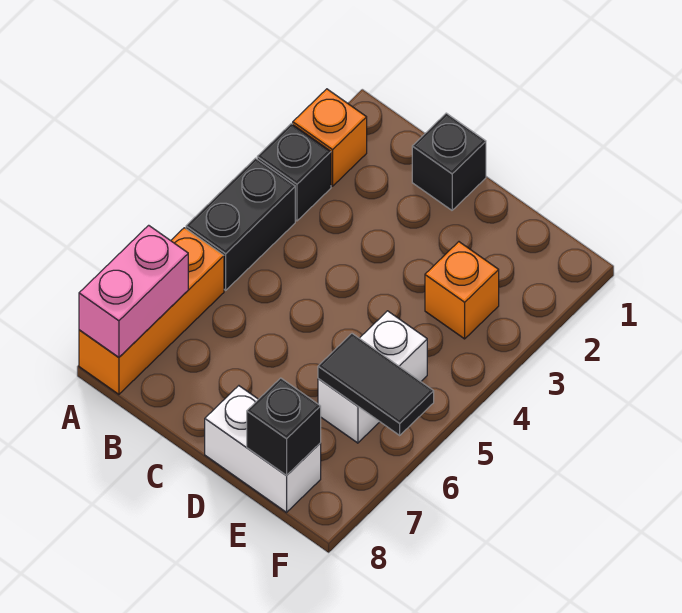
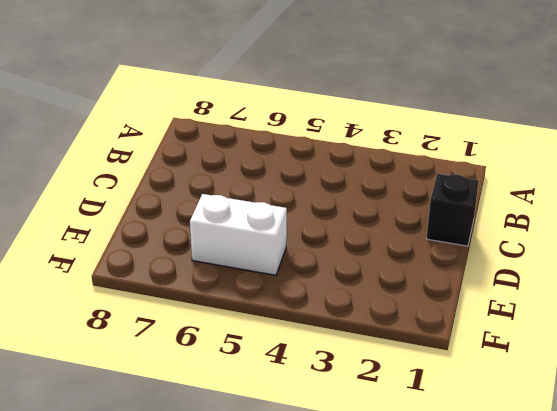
none -> orange 1x1 brick [293,89,367,186]
none -> black 1x1 brick [257,124,331,221]

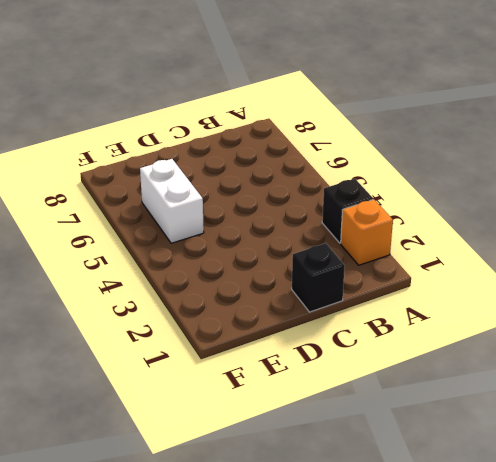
none -> black 1x2 brick [186,158,295,290]
none -> orange 1x3 brick [79,228,224,394]

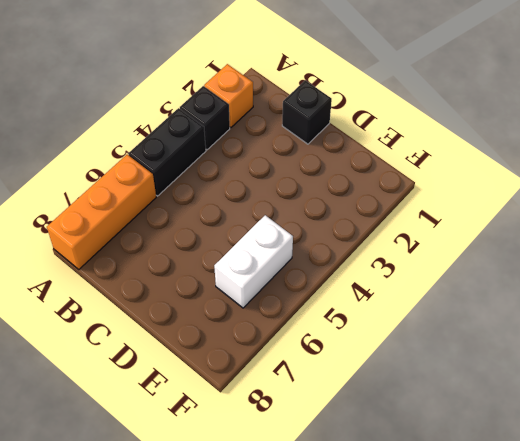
none -> white 1x2 brick [205,386,321,512]
none -> orange 1x1 brick [425,242,499,339]

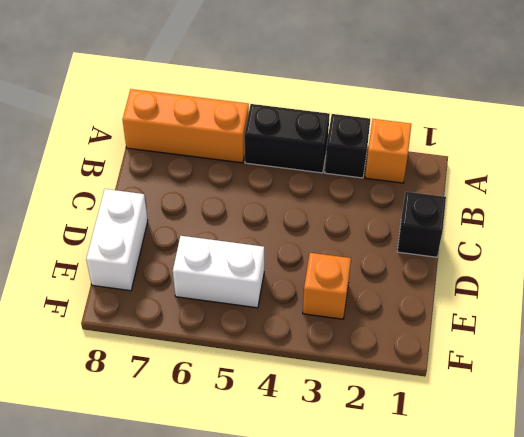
none -> pink 1x2 brick [79,225,188,357]
none -> black 1x2 tile [318,334,434,435]

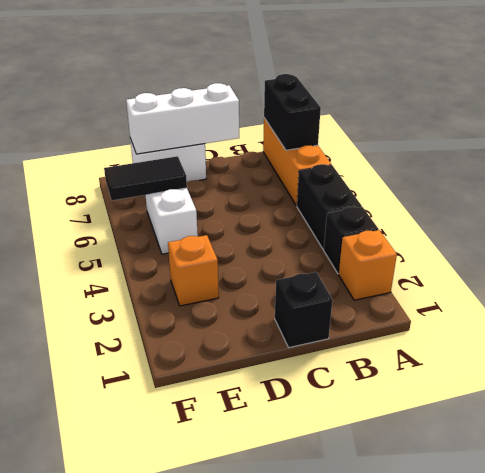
black 1x2 brick [264,74,321,150] -> pink 1x2 brick [79,225,188,357]
white 1x3 brick [126,83,239,154] -> black 1x1 brick [247,378,321,476]

